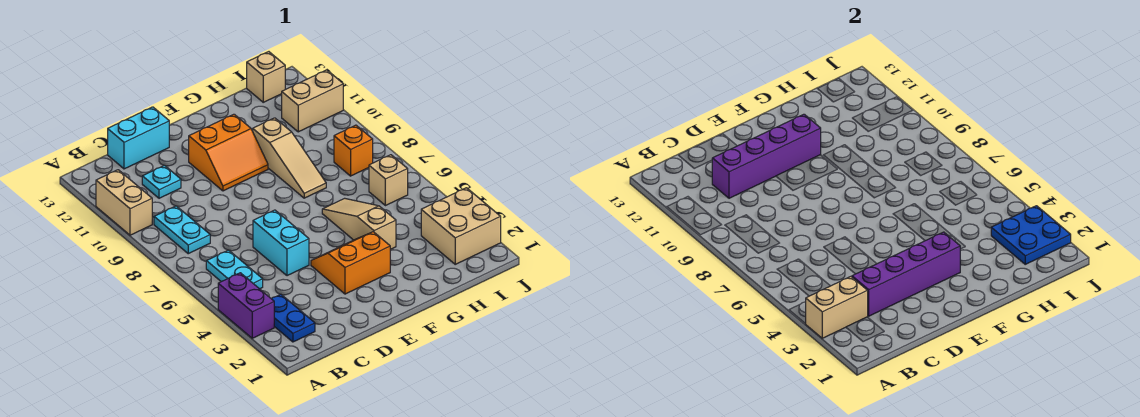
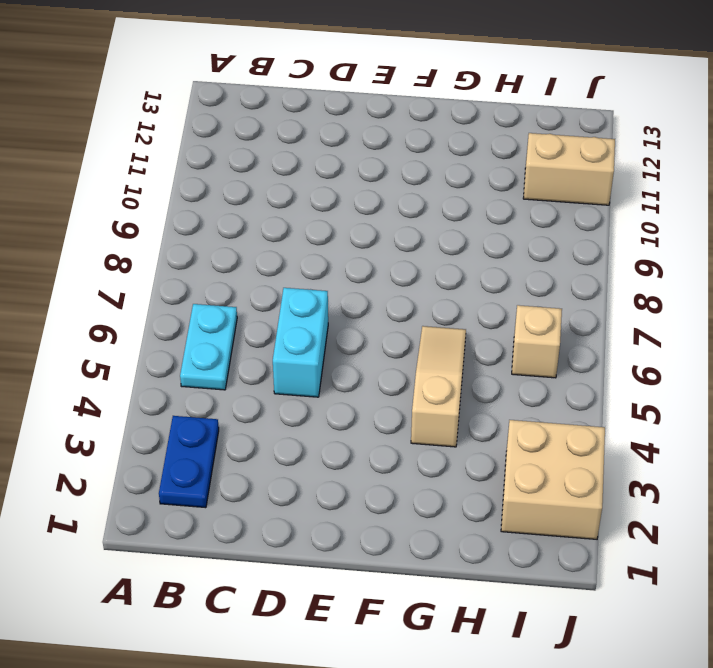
none -> purple 1x2 brick [218,273,274,338]
none -> tan 1x2 brick [96,170,152,235]
none -> cyan 1x2 plate [154,206,210,254]

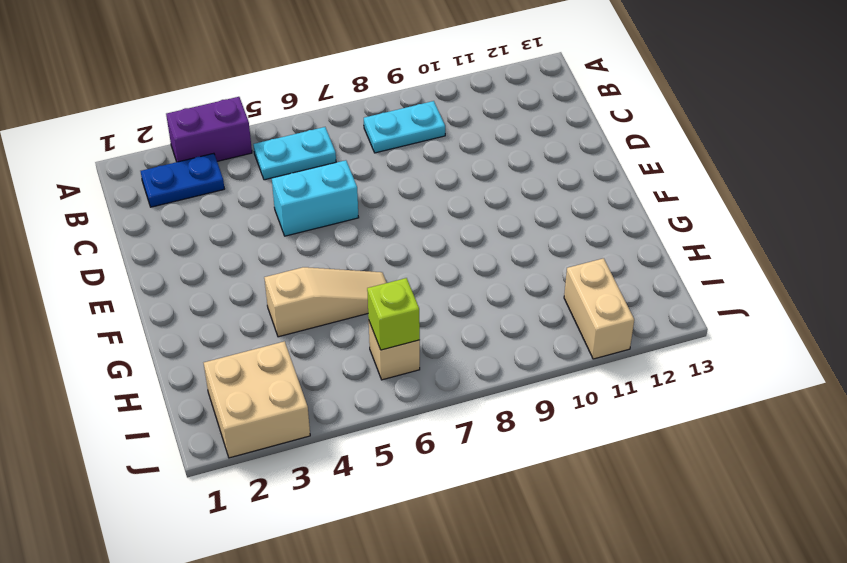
lime 1x1 brick [367,278,420,350] -> none
none -> tan 1x2 brick [96,170,152,235]
none -> cyan 1x1 plate [142,165,181,198]
none -> cyan 1x2 brick [108,107,169,169]

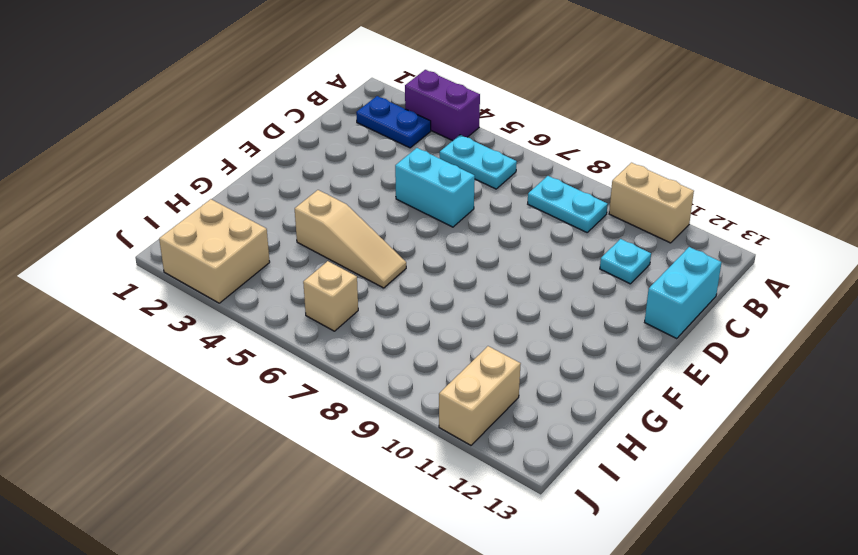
none -> orange 2x2 slope [311,232,390,294]
none -> orange 2x2 slope [189,114,268,191]
none -> tan 1x3 slope [253,118,326,198]

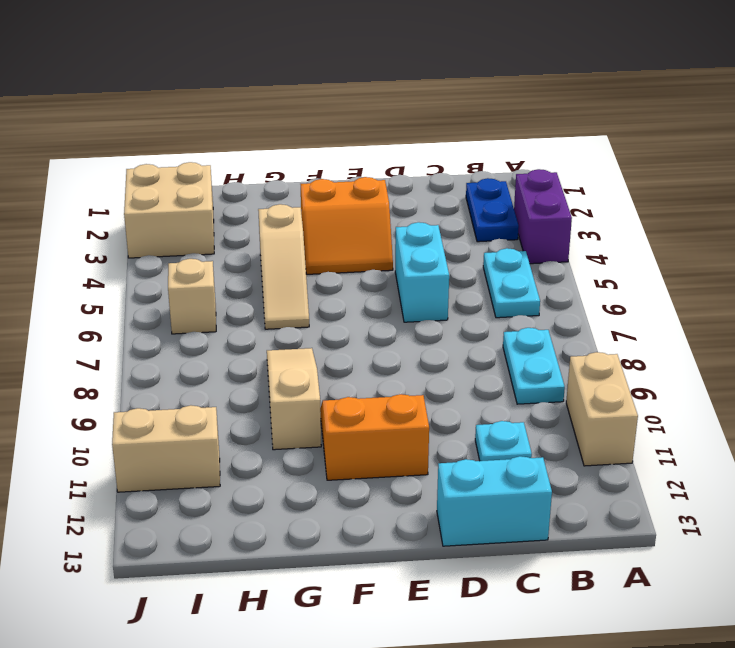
none -> orange 1x1 brick [334,125,373,176]
none -> tan 1x1 brick [247,52,285,102]
none -> tan 1x2 brick [806,277,868,338]

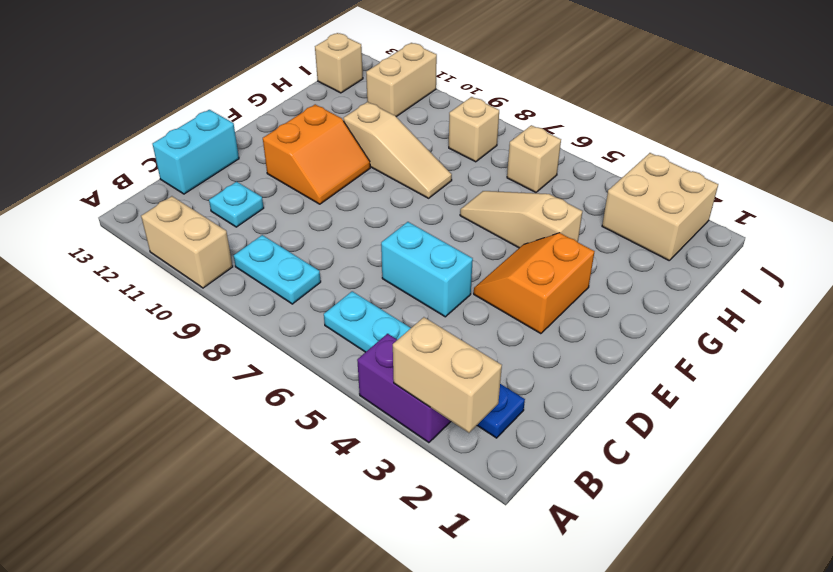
tan 1x2 brick [393,317,502,433] -> tan 1x2 brick turned to [806,277,868,338]
tan 1x1 brick [449,97,499,162] -> orange 1x1 brick [334,125,373,176]
none -> purple 1x4 brick [852,232,960,316]
none -> purple 1x4 brick [712,114,821,198]
none -> blue 2x2 plate [991,206,1071,264]

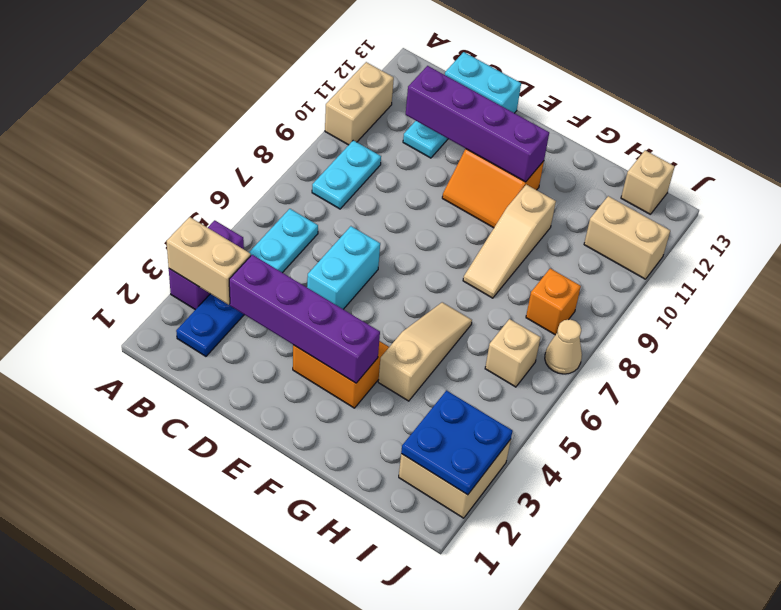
tan 1x1 cone [545,319,582,374] -> none

